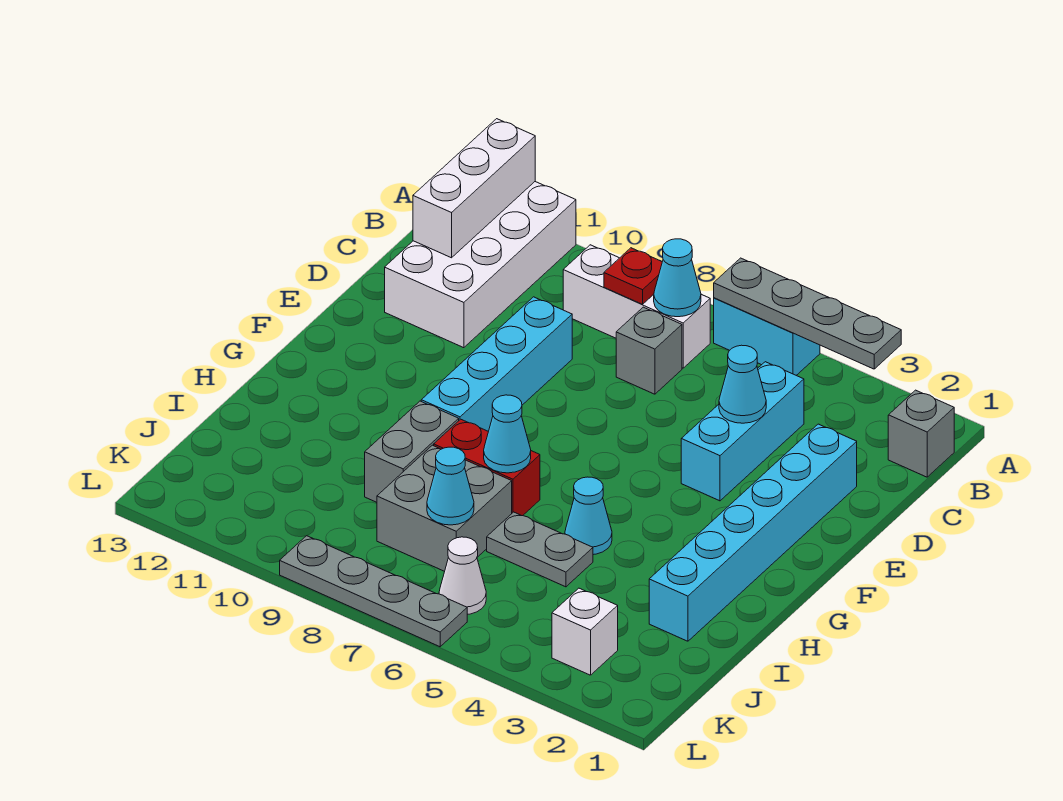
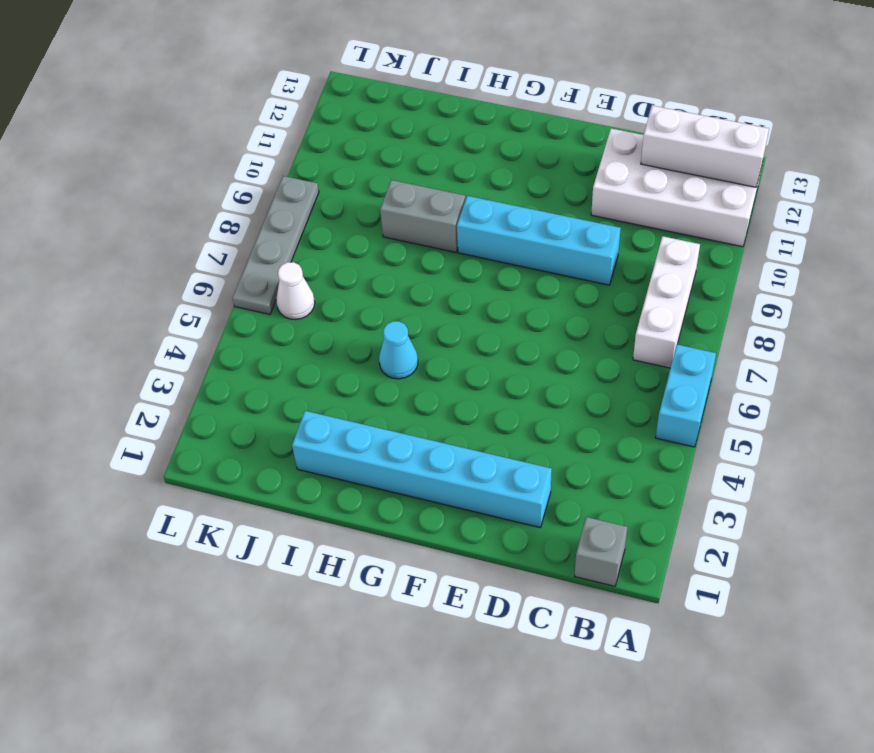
none -> cyan 1x3 brick [681,362,804,501]
none -> grey 1x1 brick [616,307,682,394]
none -> red 1x2 brick [434,419,540,516]

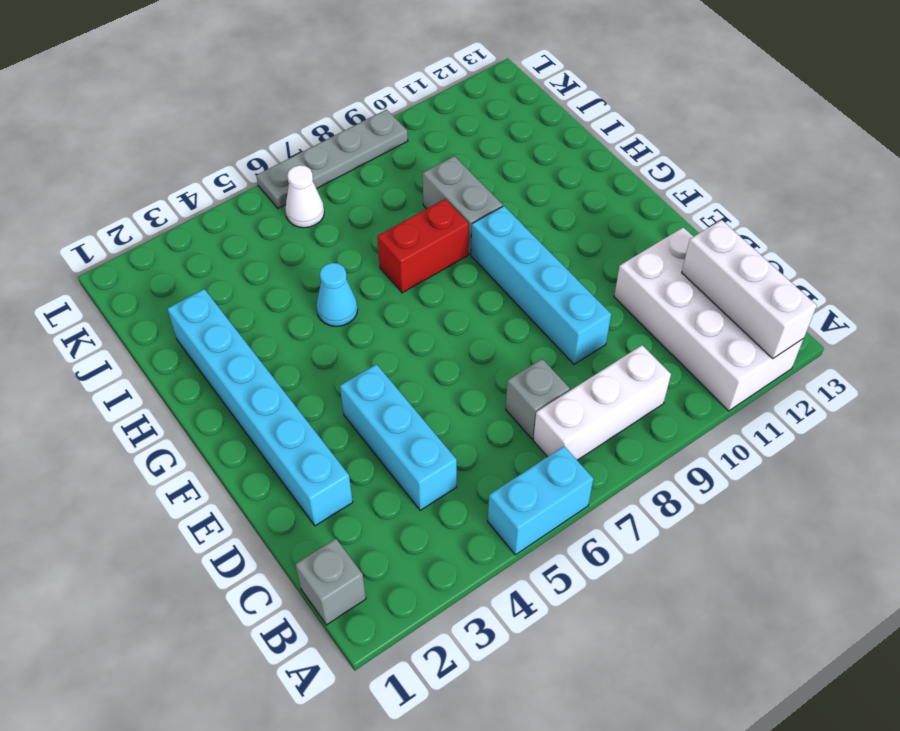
none -> grey 1x2 plate [487,512,593,587]
none -> grey 2x2 brick [377,445,512,571]
none -> white 1x1 brick [552,588,618,675]

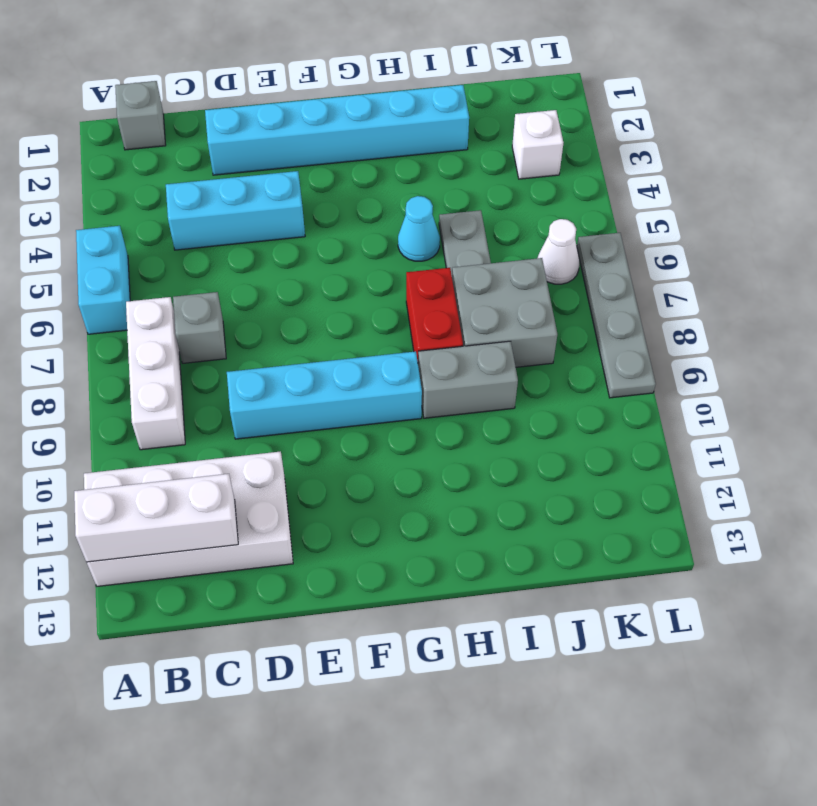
none -> grey 1x4 plate [714,258,901,369]
none -> cyan 1x1 cone [654,239,701,317]
none -> red 1x1 plate [604,248,662,304]

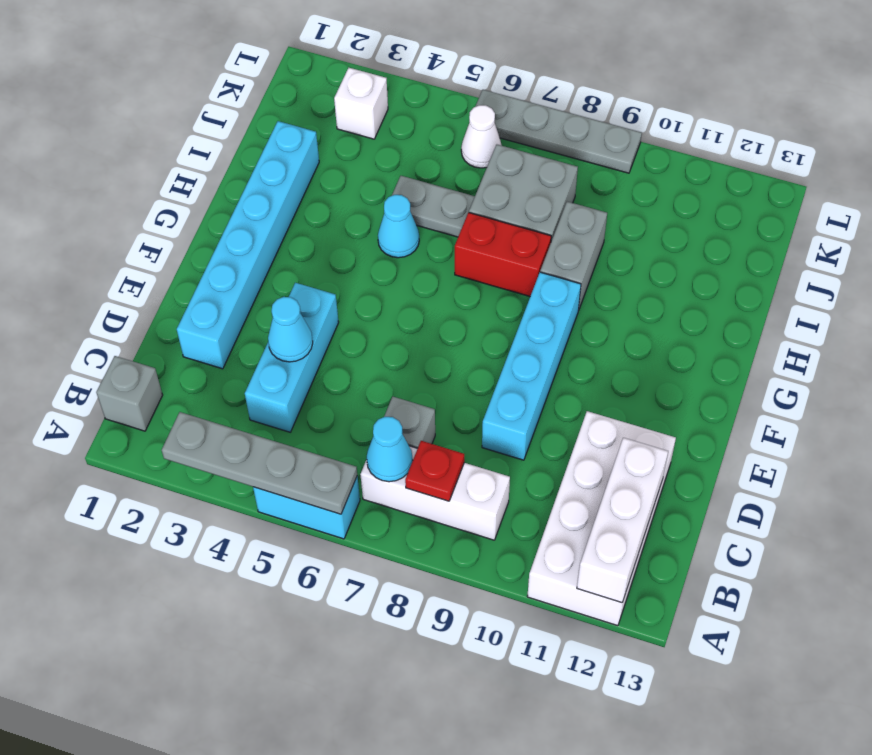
none -> cyan 1x1 cone [484,395,531,473]
none -> cyan 1x1 cone [427,447,474,525]

